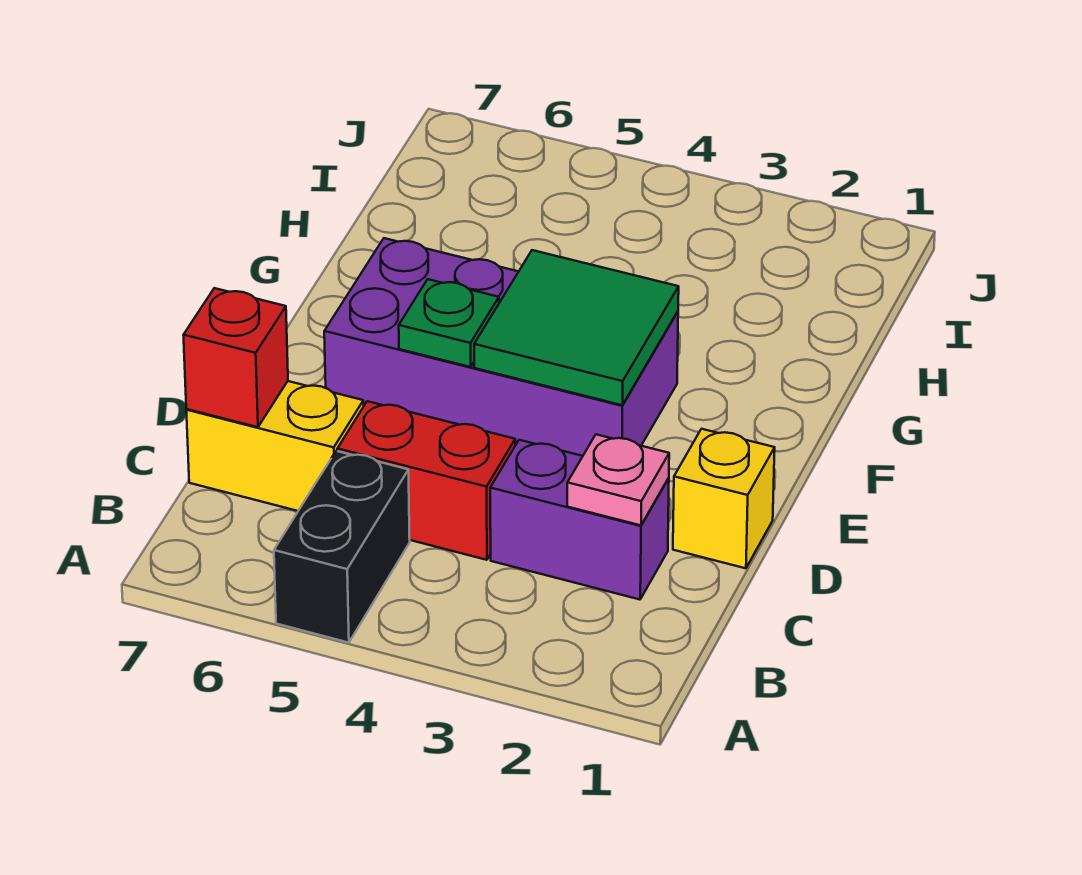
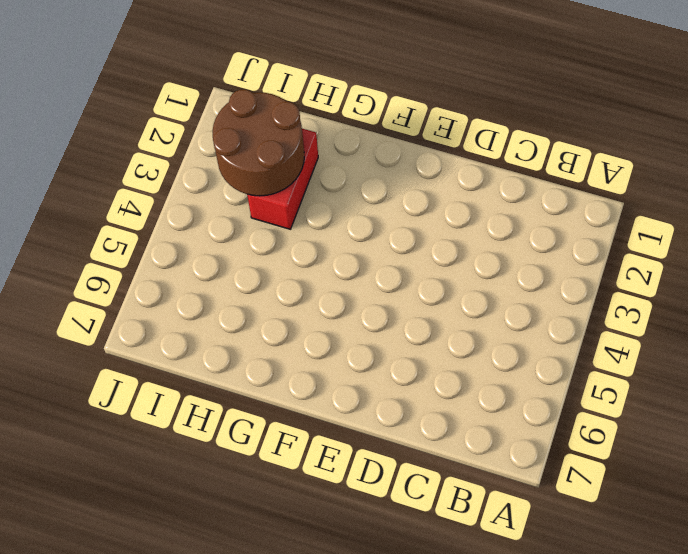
red 1x2 brick [247,129,318,229] -> red 1x2 brick moved to [337,401,515,560]
brown 2x2 round brick [213,89,304,196] -> none
none -> black 1x2 brick [274,451,410,643]
none -> purple 1x2 brick [490,440,669,600]

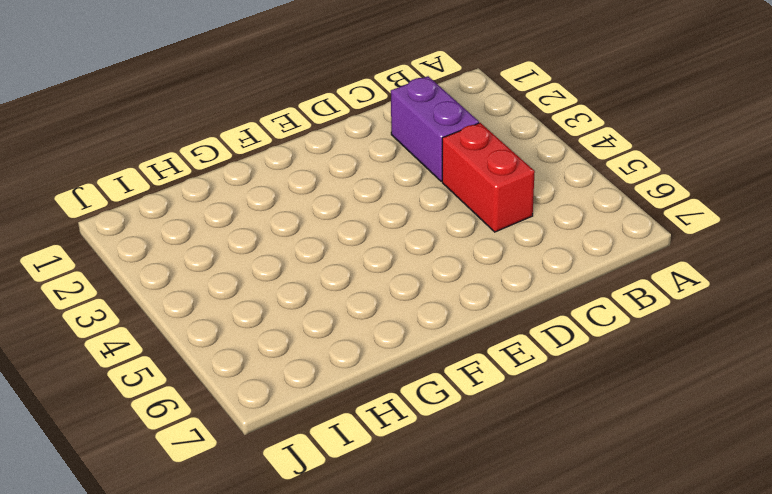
none -> black 1x2 brick [274,451,410,643]
none -> yellow 1x2 brick [186,381,364,511]

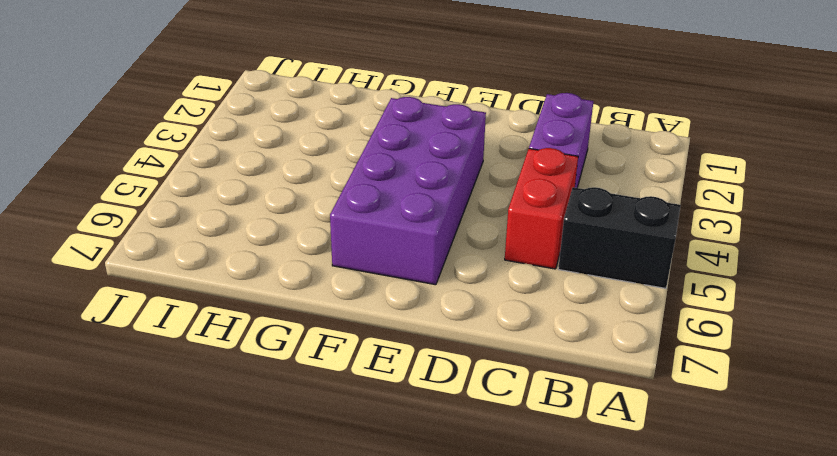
none -> yellow 1x2 brick [186,381,364,511]
none -> yellow 1x1 brick [673,429,775,568]

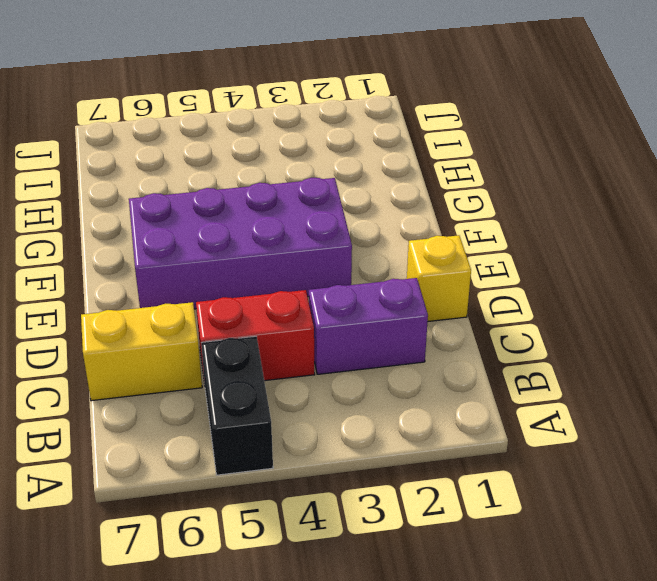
none -> pink 1x1 plate [567,434,669,525]
none -> red 1x1 brick [183,288,288,427]

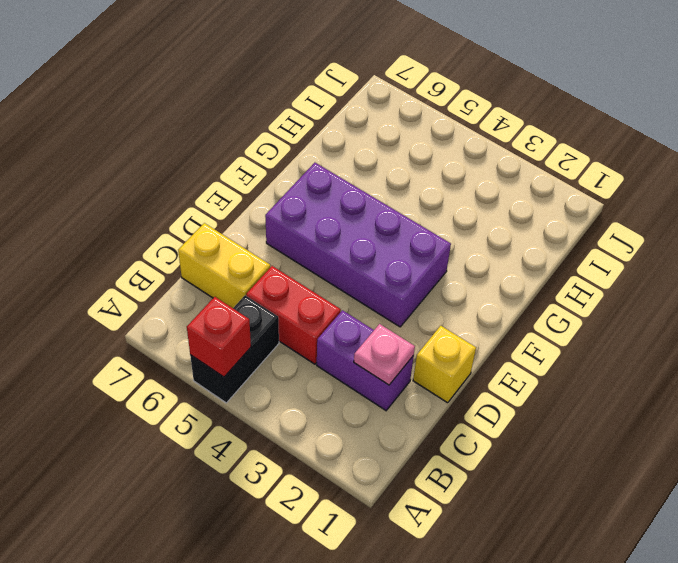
red 1x1 brick [187,297,251,377] -> red 1x1 brick moved to [183,288,288,427]
none -> green 2x2 tile [474,250,679,405]
none -> green 1x1 plate [399,279,499,367]

